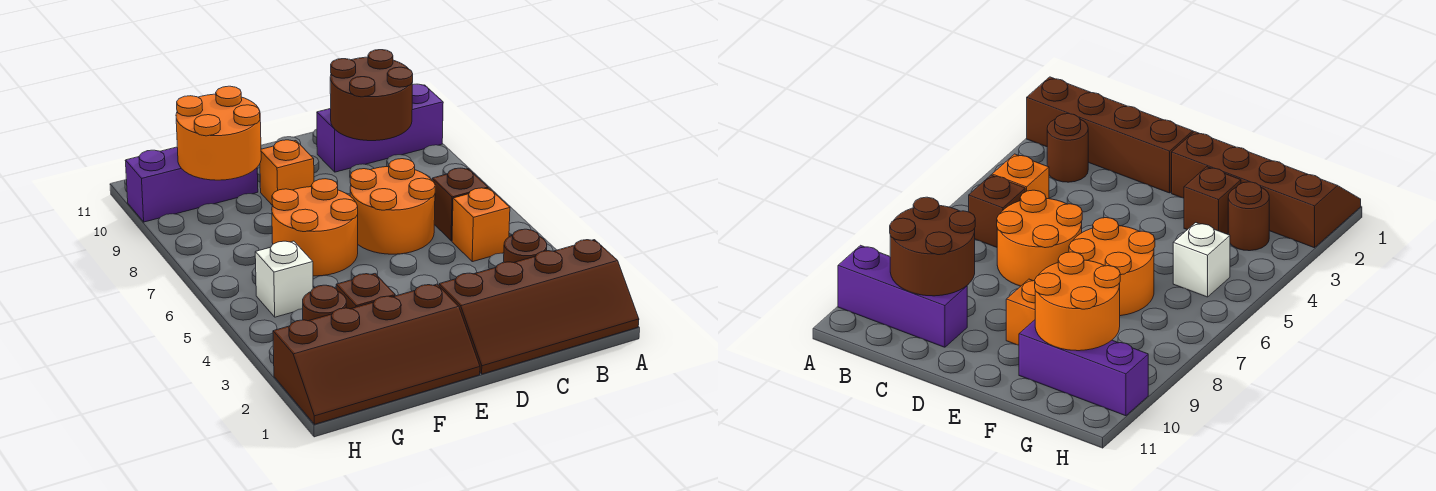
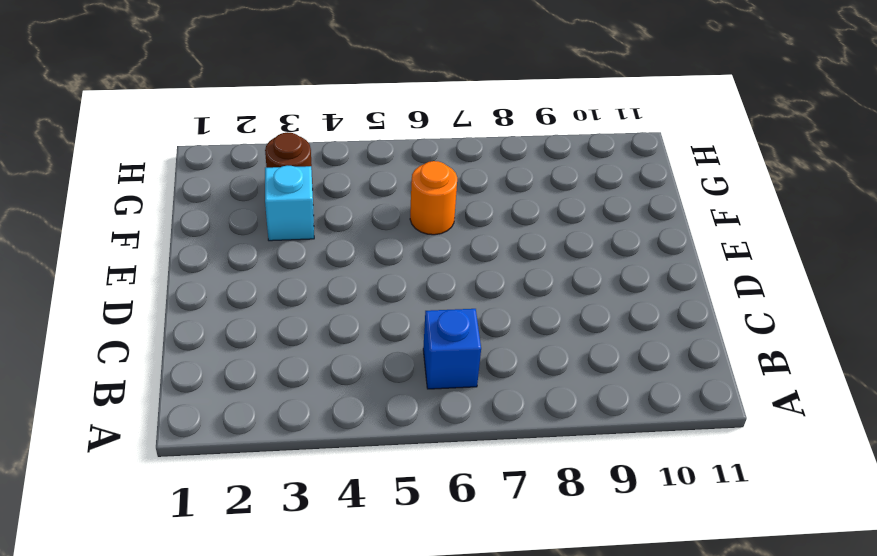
blue 1x1 brick [423,309,481,389] -> brown 1x1 brick [432,168,488,241]
cyan 1x1 brick [265,165,314,241] -> brown 1x1 brick [336,274,395,309]
orange 1x1 round brick [410,161,457,235] -> orange 2x2 round brick [272,179,358,276]
none -> brown 2x4 slope [439,240,639,374]
none -> purple 1x3 brick [317,84,443,172]
none -> brown 1x1 round brick [504,229,547,263]

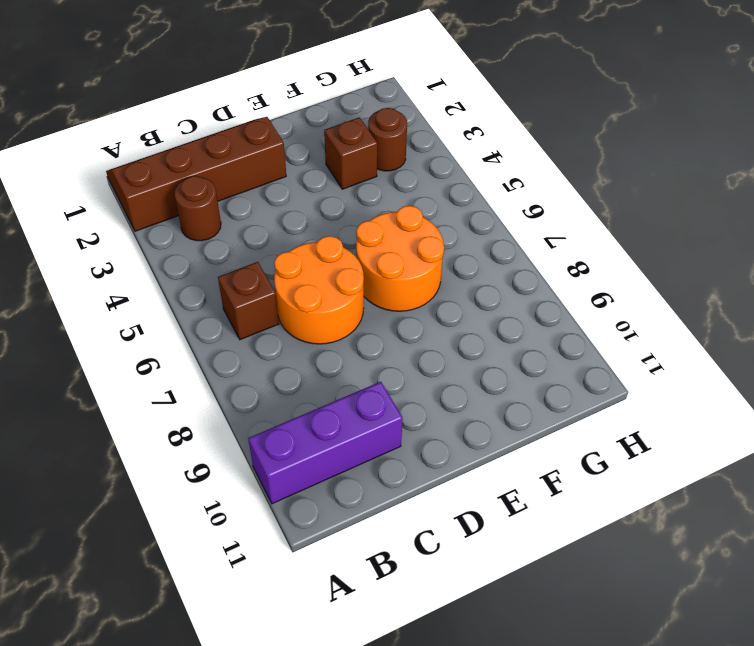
none -> orange 1x1 brick [452,188,510,262]
none -> brown 2x4 slope [273,284,480,424]
none -> orange 1x1 brick [260,140,314,205]

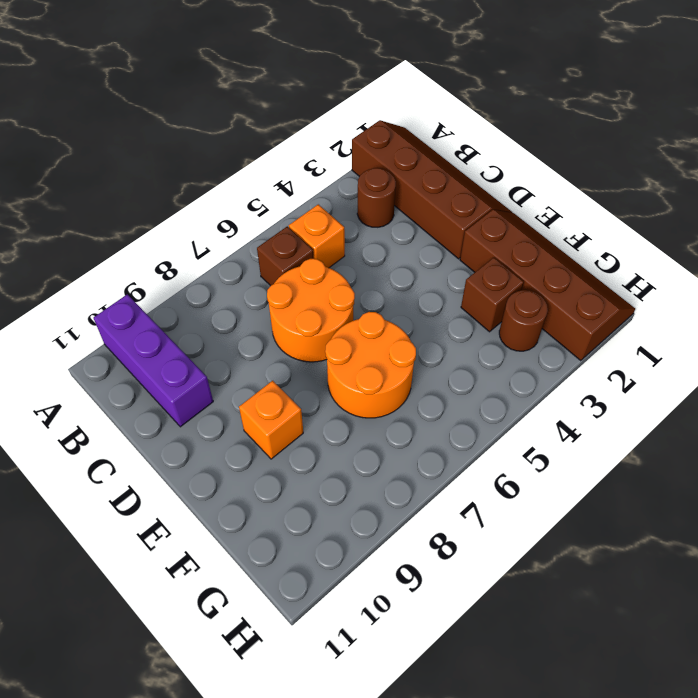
none -> purple 1x3 brick [125,147,258,222]
none -> white 1x1 brick [255,241,313,317]
none -> brown 2x2 round brick [330,50,413,141]

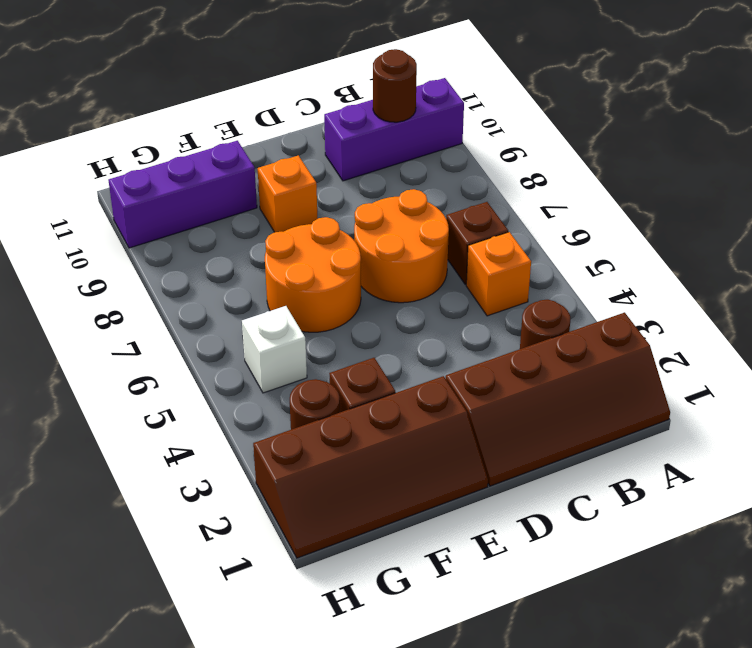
brown 1x1 round brick [373,49,417,122] -> brown 2x2 round brick [330,50,413,141]
none -> orange 2x2 round brick [176,86,261,180]

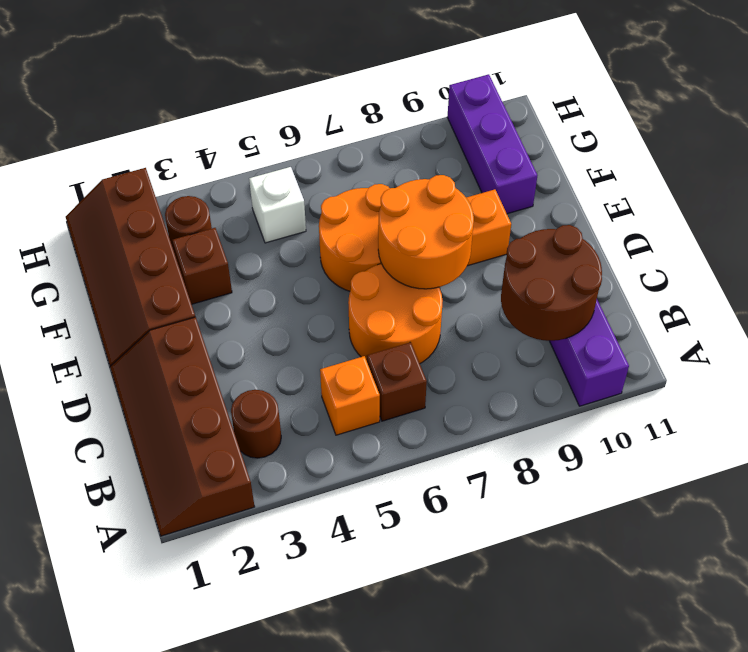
orange 2x2 round brick [378,175,474,289] -> orange 2x2 round brick moved to [176,86,261,180]

